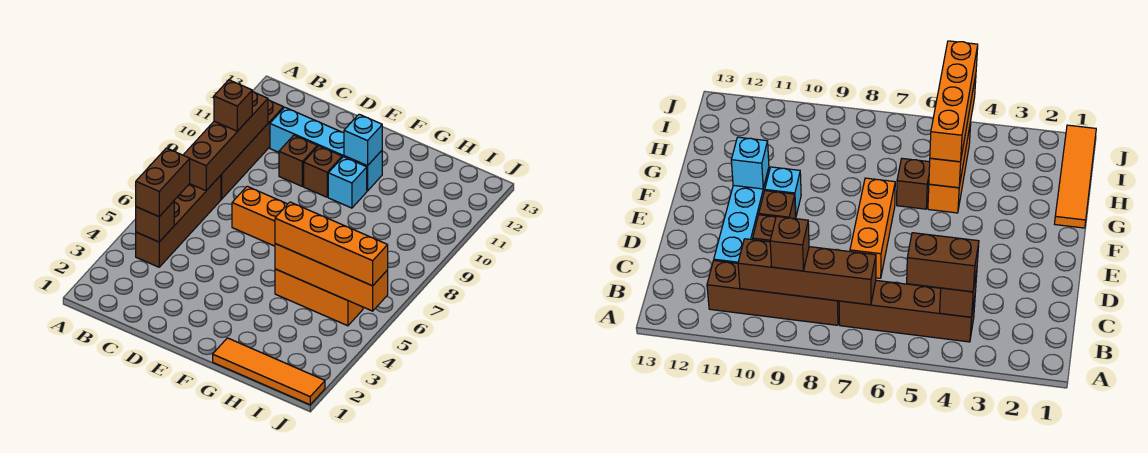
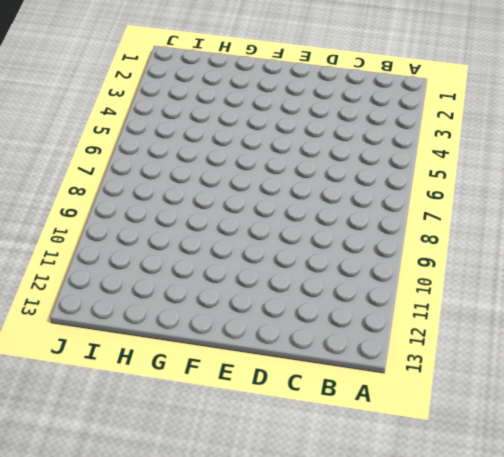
none -> brown 1x4 brick [136,175,221,267]
none -> brown 1x4 brick [221,100,284,199]
none -> cyan 1x4 brick [270,107,382,191]

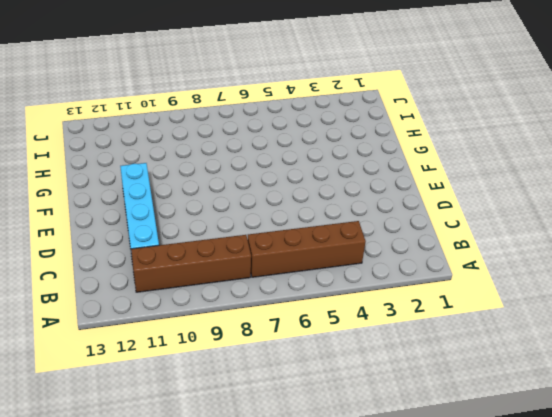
none -> orange 1x3 brick [232,186,287,246]
none -> brown 1x1 brick [279,135,317,186]
none -> brown 1x1 brick [304,146,342,197]

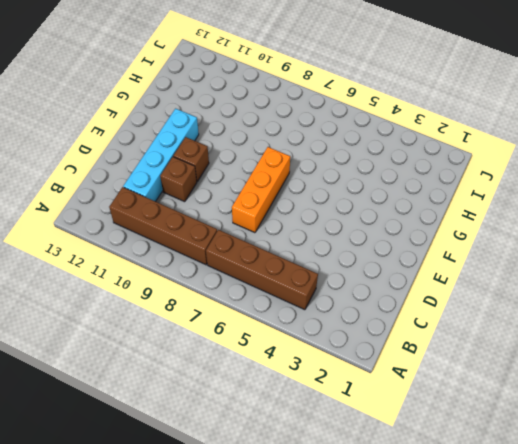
none -> cyan 1x1 brick [328,157,367,208]
none -> orange 1x4 tile [213,338,325,405]
none -> orange 1x3 brick [275,269,363,326]

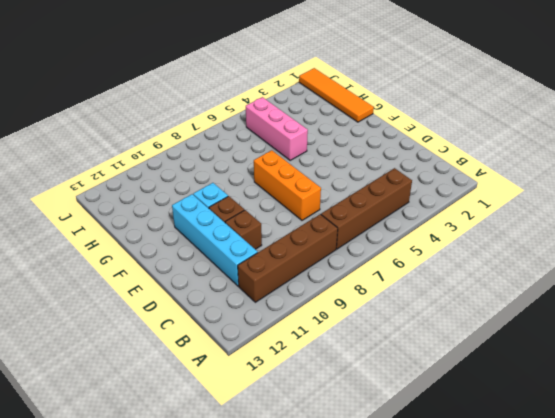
pink 1x3 brick [246,97,308,160] -> orange 1x3 brick [275,269,363,326]
none -> brown 1x1 brick [897,158,930,209]
none -> brown 1x1 brick [136,201,174,242]
none -> brown 1x4 brick [184,92,268,191]

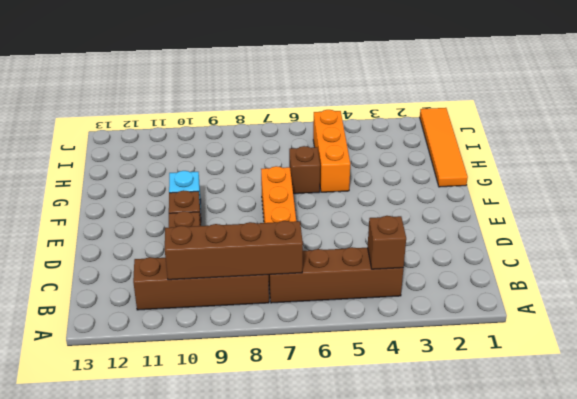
none -> cyan 1x4 brick [270,107,382,191]
none -> cyan 1x1 brick [344,114,382,166]
none -> orange 1x4 brick [275,244,388,311]

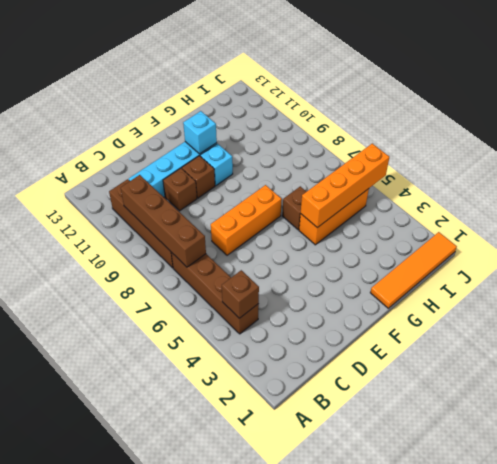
none -> brown 1x2 brick [136,148,190,216]
none -> brown 1x1 brick [214,80,252,131]
none -> orange 1x4 brick [275,202,388,286]

